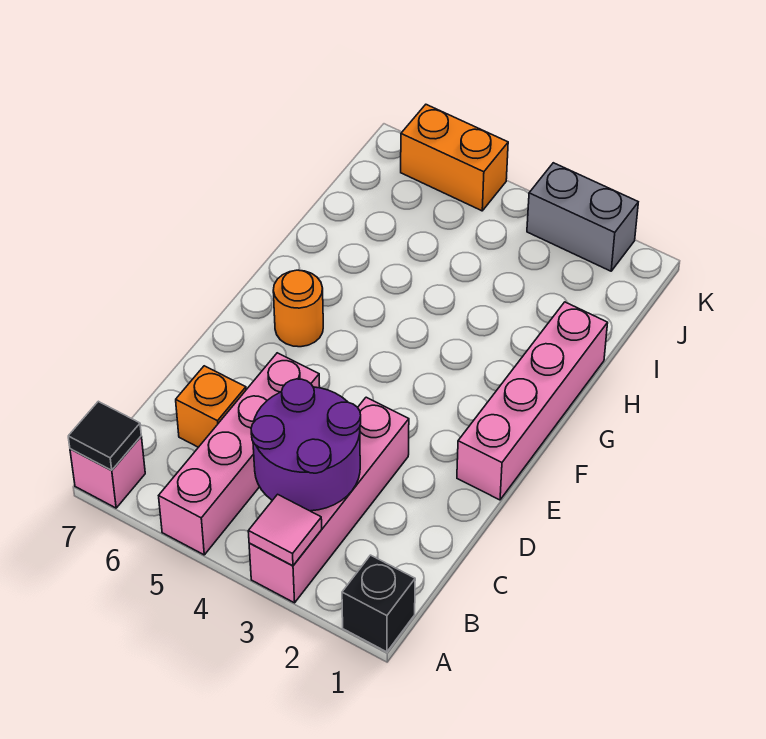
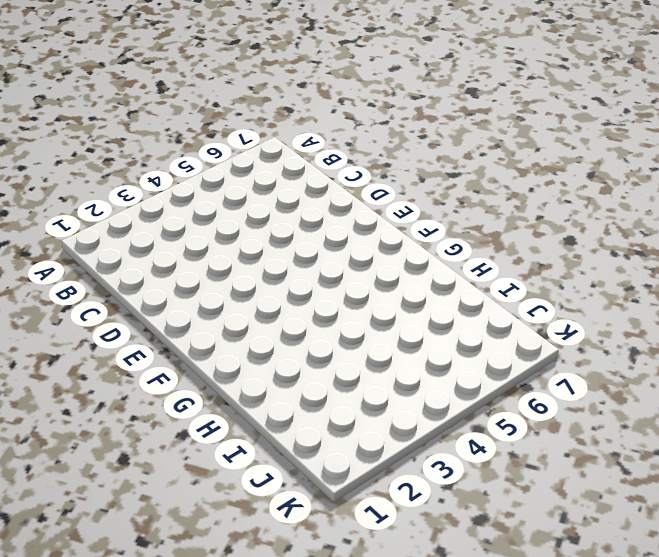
none -> black 1x1 brick [342,555,415,652]
none -> pink 1x4 brick [249,397,409,603]
none -> pink 1x4 brick [159,353,320,555]

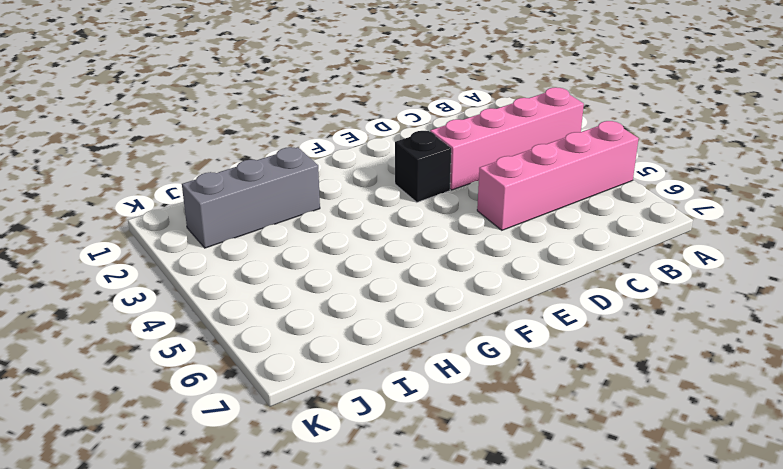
black 1x1 brick [395,131,451,202] -> black 1x1 brick moved to [342,555,415,652]
grey 1x3 brick [182,147,320,248] -> none
none -> pink 1x1 brick [70,436,145,508]
none -> orange 1x1 brick [176,366,246,447]
none -> pink 1x4 brick [457,302,608,500]

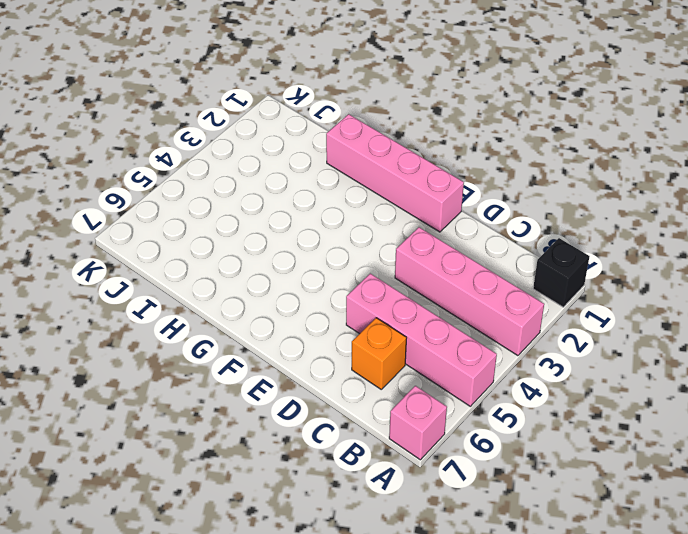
none -> orange 1x1 round brick [273,270,323,347]
none -> grey 1x2 brick [527,163,638,271]
none -> orange 1x2 brick [401,105,508,211]

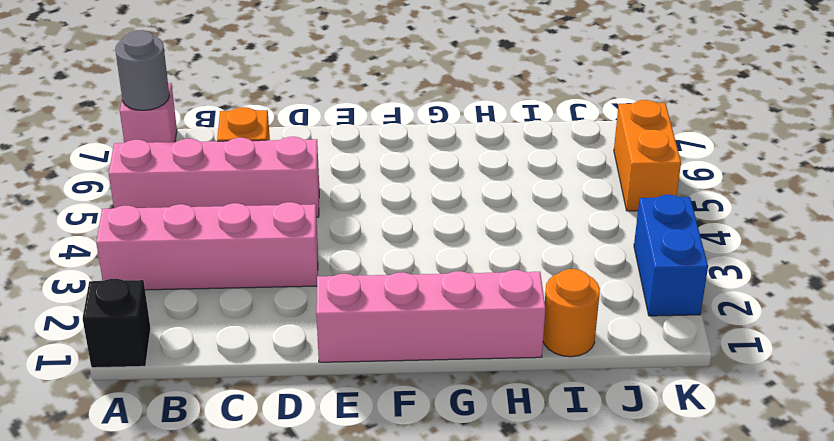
grey 1x1 round brick [115,30,170,110] -> black 1x1 tile [68,401,141,470]
orange 1x1 round brick [543,269,600,357] -> orange 1x1 round brick moved to [273,270,323,347]
blue 1x2 brick [634,195,708,316] -> grey 1x2 brick [527,163,638,271]
none -> pink 1x1 tile [248,494,322,566]
none -> purple 2x2 round brick [251,379,361,511]

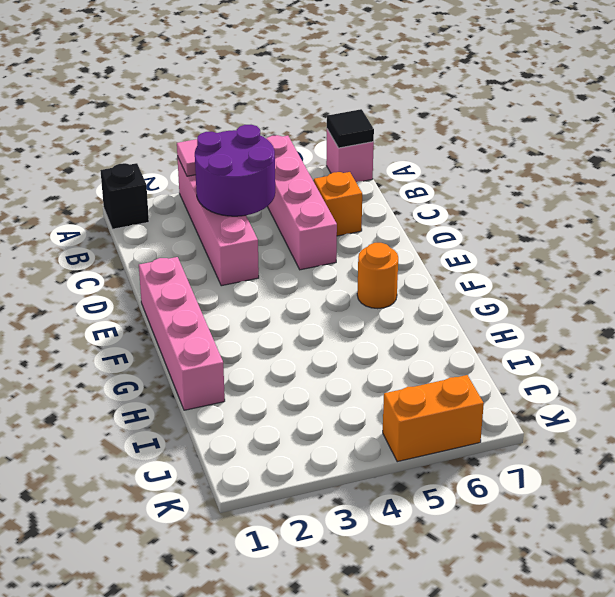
none -> grey 1x2 brick [527,163,638,271]

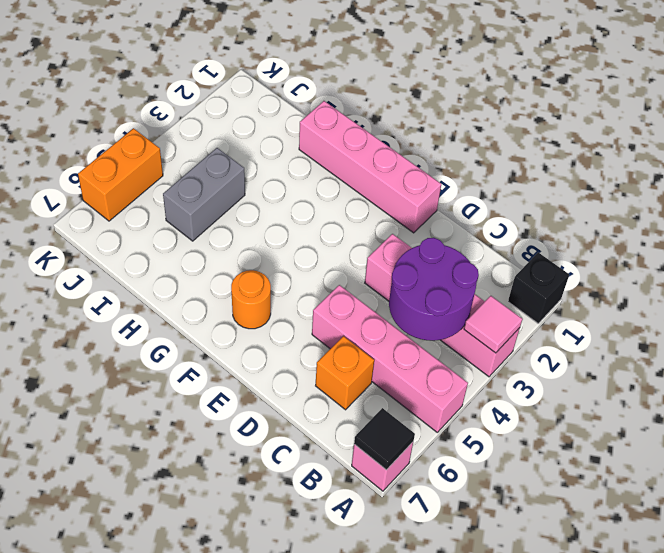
grey 1x2 brick [163,148,245,241] -> grey 1x2 brick moved to [527,163,638,271]

